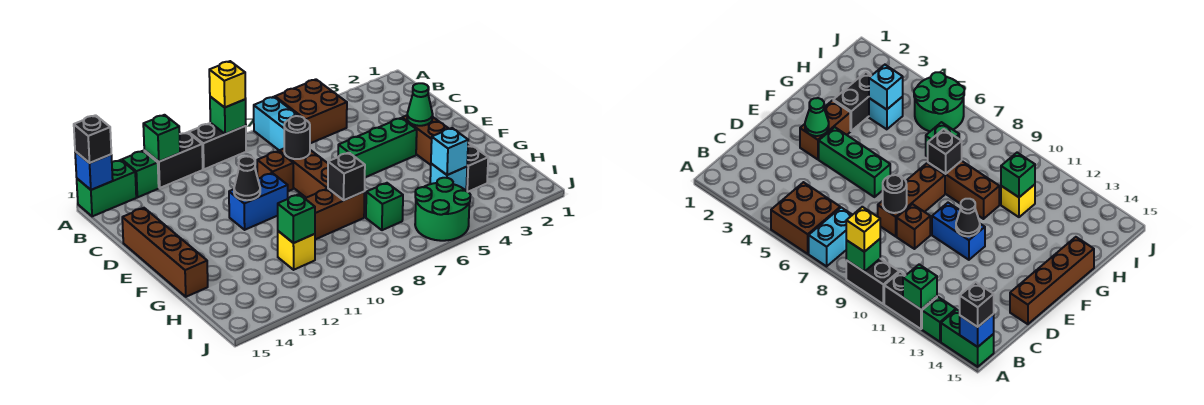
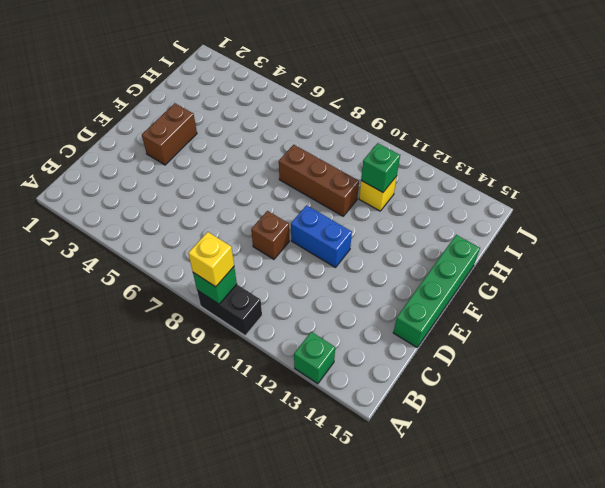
green 1x4 brick [393,235,480,347] -> brown 1x4 brick [122,208,208,297]
none -> brown 2x2 brick [275,79,347,143]
none -> cyan 1x2 brick [254,97,299,151]
none -> black 1x2 brick [144,132,203,188]

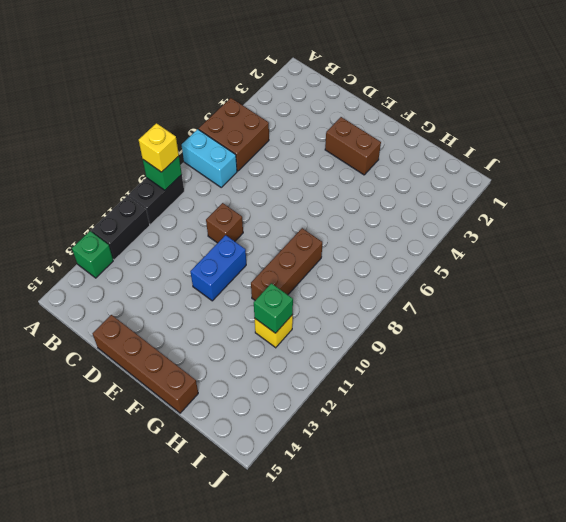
none -> green 1x2 brick [77,160,136,216]
none -> brown 1x3 brick [279,149,328,198]
none -> green 1x3 brick [338,118,417,177]

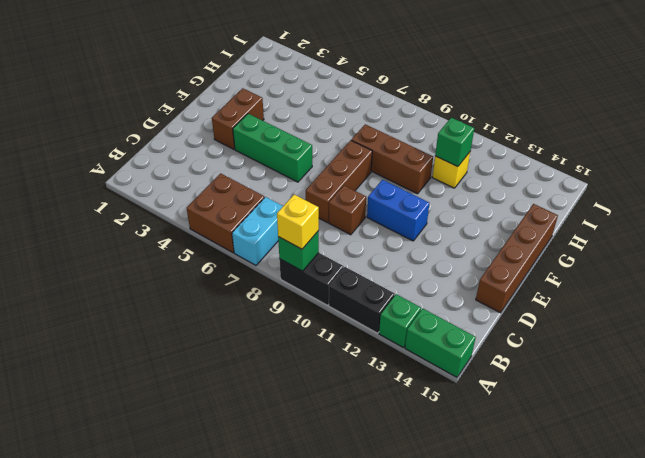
none -> black 1x2 brick [466,143,488,192]
none -> cyan 1x1 brick [430,164,467,191]
none -> green 1x1 brick [366,183,403,230]

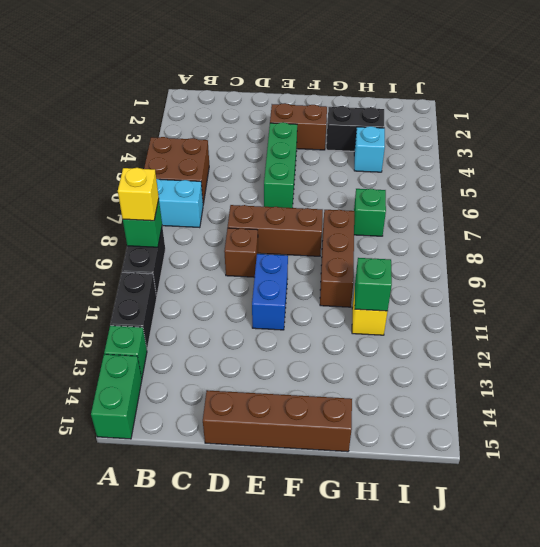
none -> green 2x2 round brick [415,178,470,241]
none -> green 1x1 brick [143,115,180,162]
none -> blue 1x1 brick [75,151,113,190]

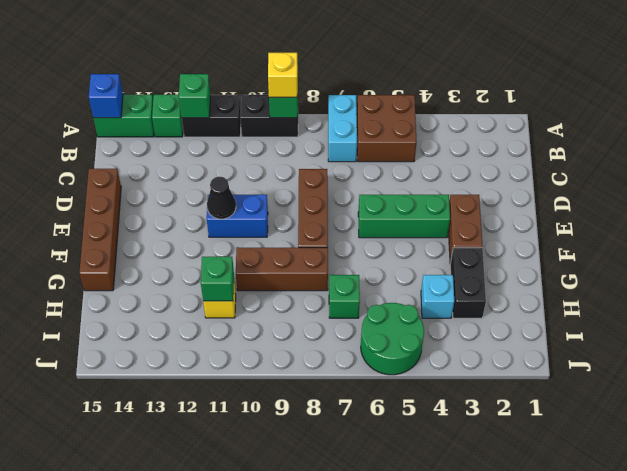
none -> brown 1x1 brick [257,151,293,191]
none -> black 1x1 round brick [284,116,310,159]
none -> green 1x1 cone [407,83,433,126]

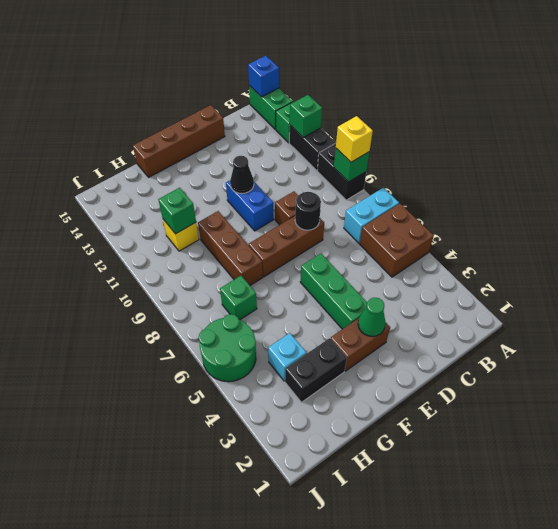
none -> black 1x1 brick [328,153,365,200]
none -> cyan 1x1 brick [431,128,468,175]
none -> black 1x1 brick [74,115,111,163]

